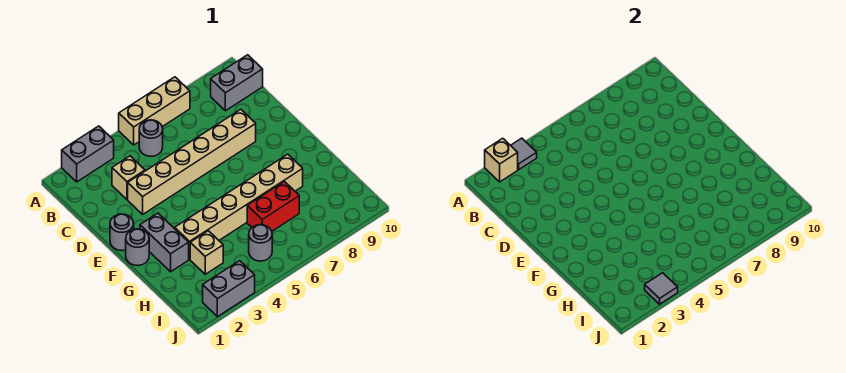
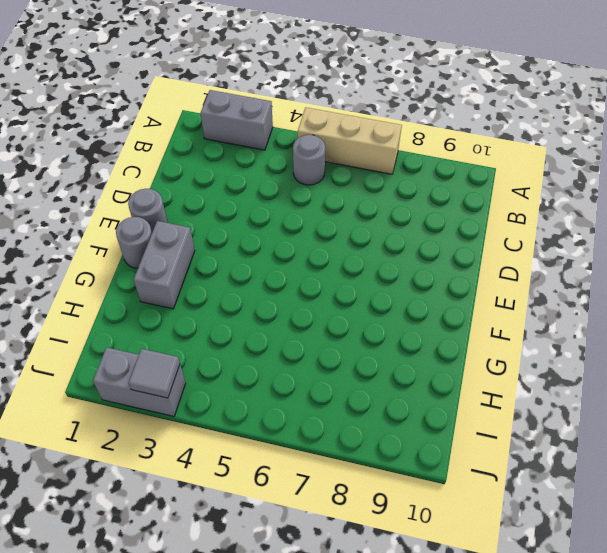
none -> grey 1x2 brick [211,55,263,111]
none -> tan 1x1 brick [112,156,145,199]
none -> tan 1x6 brick [128,109,256,214]

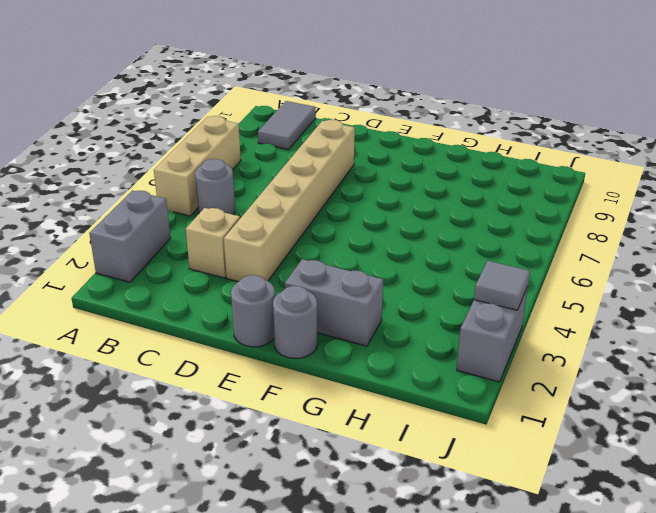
grey 1x2 tile [258,101,316,150] -> grey 1x2 brick [211,55,263,111]
none -> tan 1x6 brick [175,154,303,259]
none -> tan 1x1 brick [190,231,223,274]
none -> red 1x2 brick [247,182,299,231]

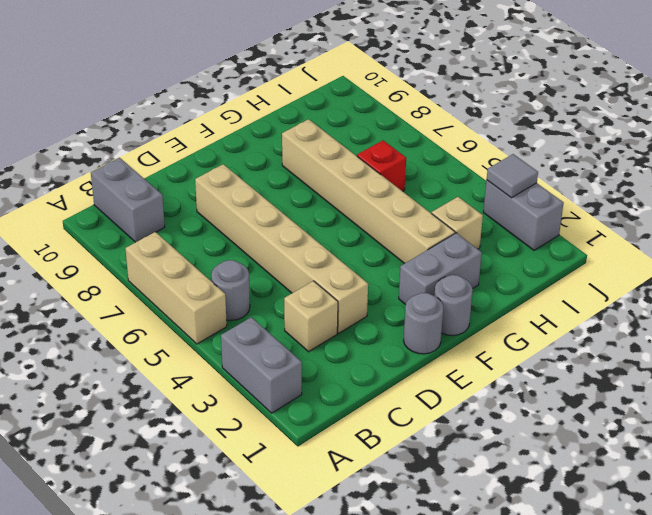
red 1x1 brick [357,140,406,191] -> red 1x2 brick [247,182,299,231]
none -> grey 1x1 round brick [249,225,272,261]
none -> tan 1x1 brick [485,138,518,182]
none -> grey 1x1 tile [511,138,537,169]

